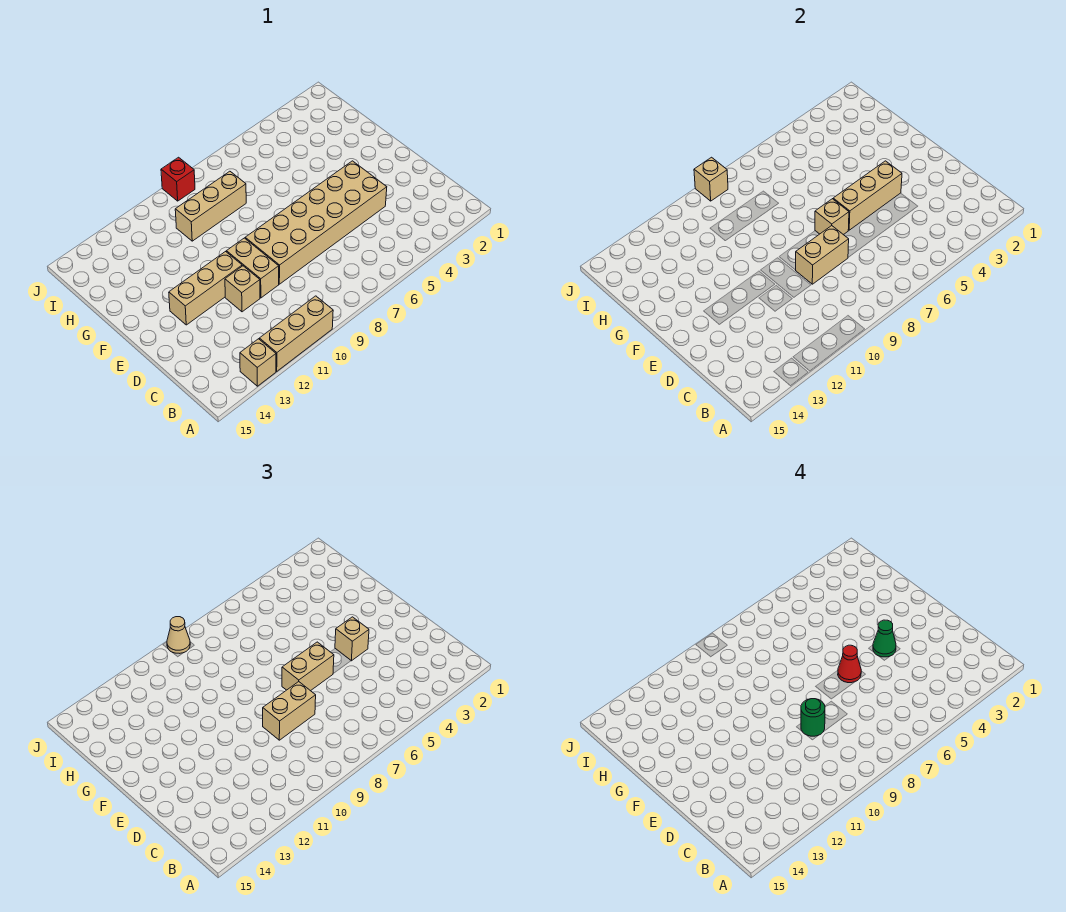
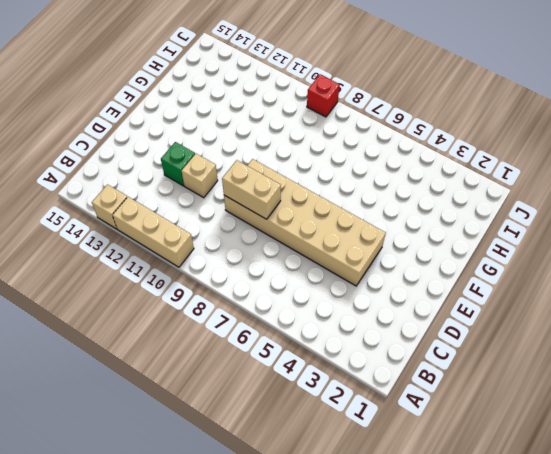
green 1x1 brick [161,142,195,186] -> none
none -> tan 1x2 brick [227,238,279,298]
none -> tan 1x3 brick [169,252,242,325]
none -> tan 1x3 brick [175,171,246,241]

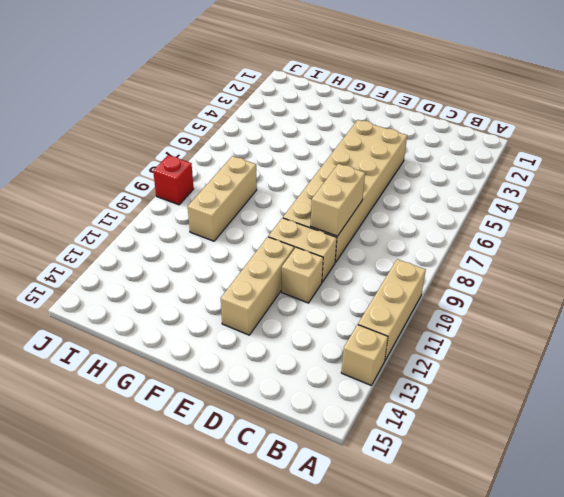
none -> tan 1x3 brick [833,161,902,230]
none -> tan 1x1 brick [815,199,849,235]
none -> tan 1x1 brick [694,157,728,201]

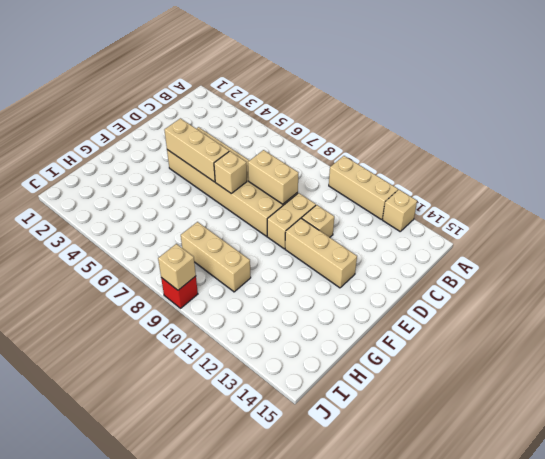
none -> tan 1x2 brick [263,682,316,740]
none -> tan 1x1 brick [335,617,369,661]
none -> tan 1x2 brick [282,642,334,691]

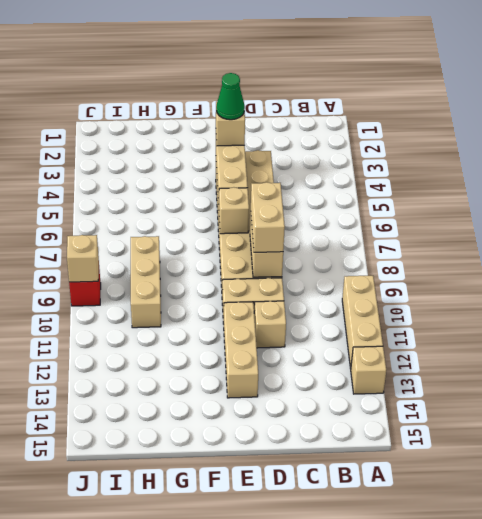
none -> tan 1x2 brick [282,642,334,691]
none -> tan 1x1 cone [167,617,190,653]
none -> green 1x1 round brick [801,699,825,736]

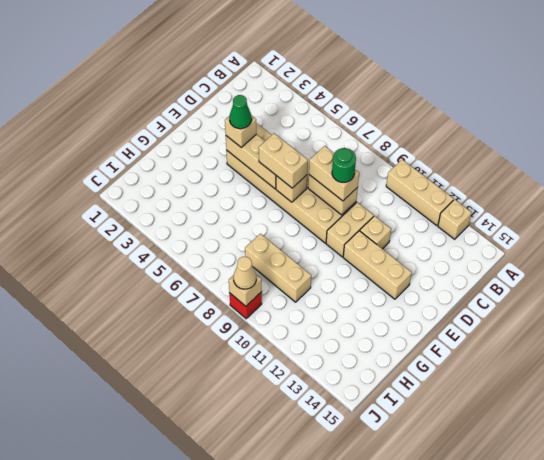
none -> red 1x1 cone [838,645,861,683]

